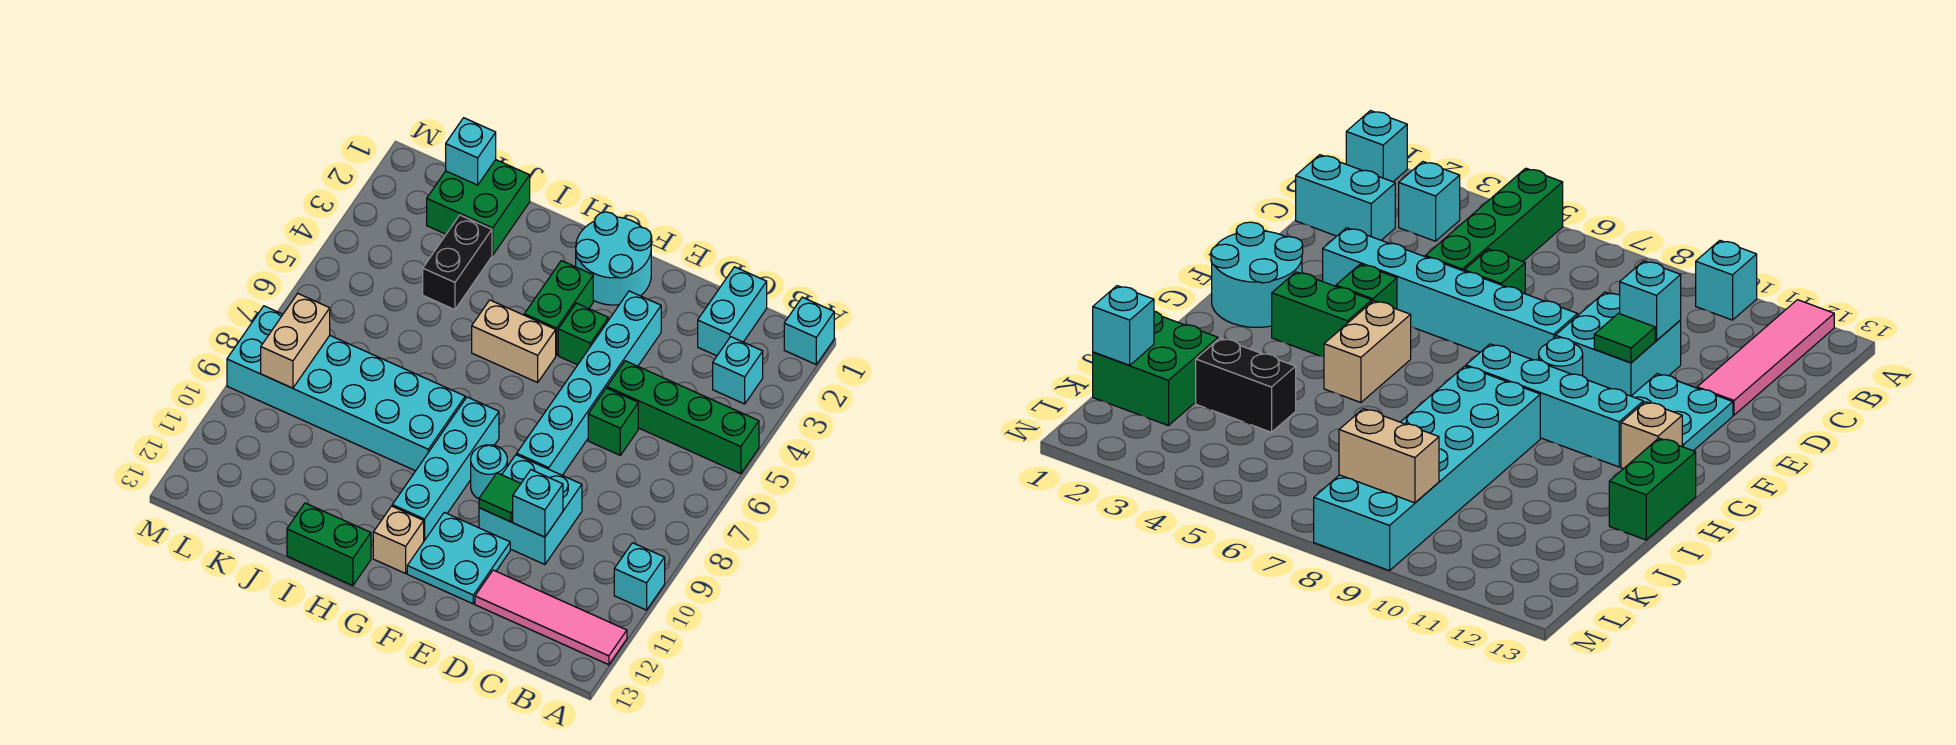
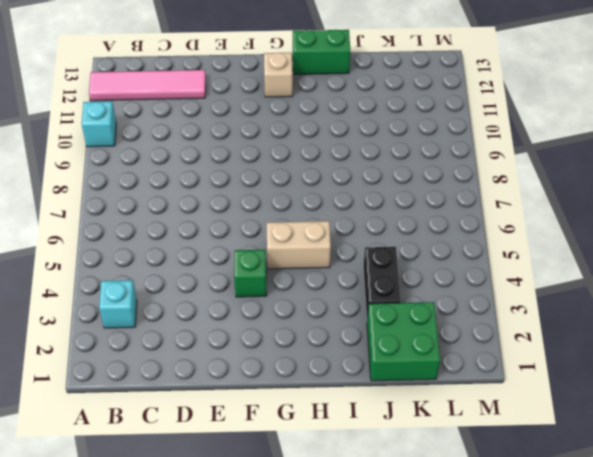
none -> cyan 1x1 brick [784,297,834,364]
none -> green 1x4 brick [607,361,759,474]
none -> cyan 1x2 brick [698,267,767,356]

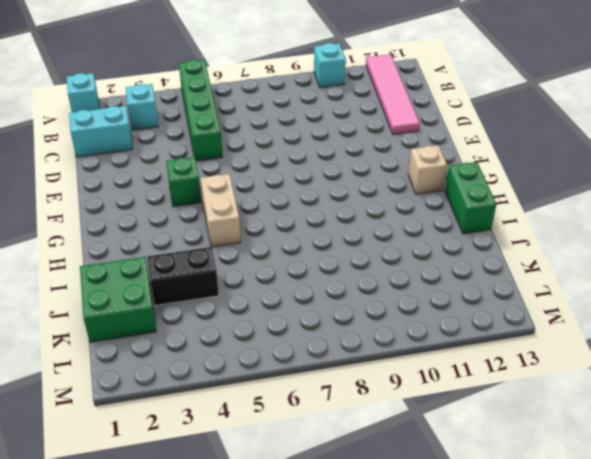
none -> green 1x1 brick [588,388,638,455]
none -> cyan 2x2 brick [479,455,582,565]
none -> cyan 1x6 brick [517,291,661,475]

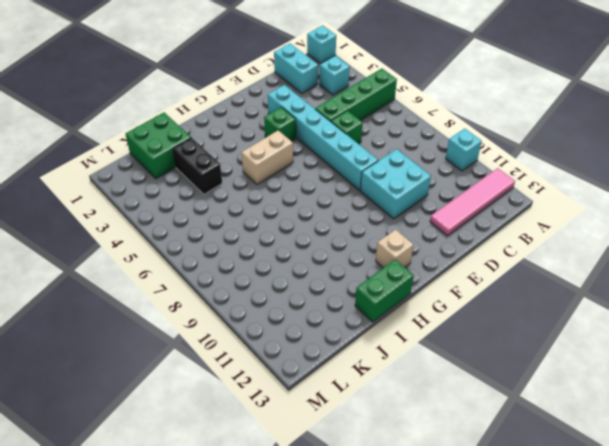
none -> cyan 2x2 plate [407,512,510,604]
none -> cyan 2x2 round brick [576,212,652,305]
none -> cyan 1x1 round brick [471,445,507,499]

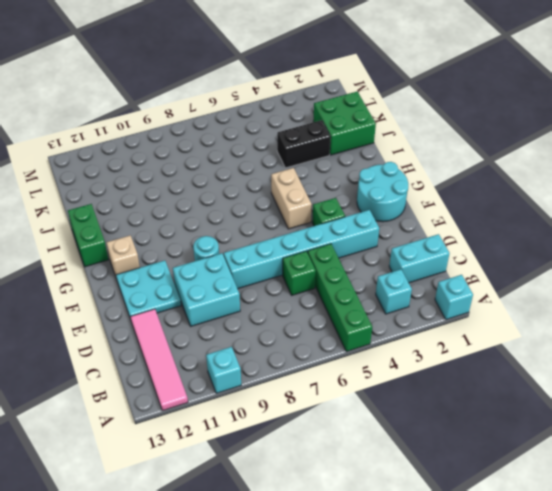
none -> green 1x2 brick [524,261,593,355]
none -> cyan 1x4 brick [392,397,499,541]
none -> cyan 2x6 brick [227,306,465,471]

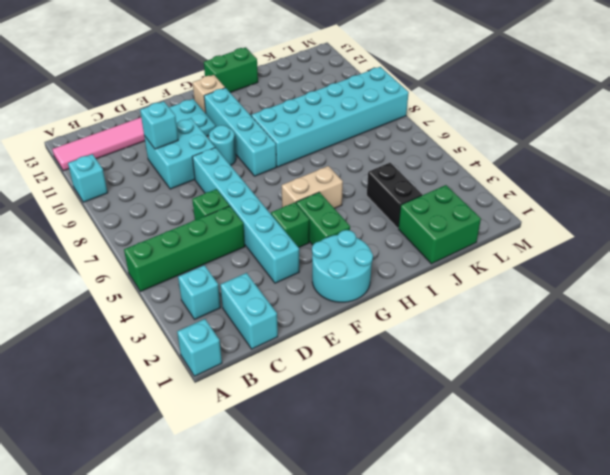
none -> green 1x1 tile [479,473,521,522]
none -> cyan 1x1 brick [446,118,496,185]
none -> tan 1x2 brick [261,293,330,388]

